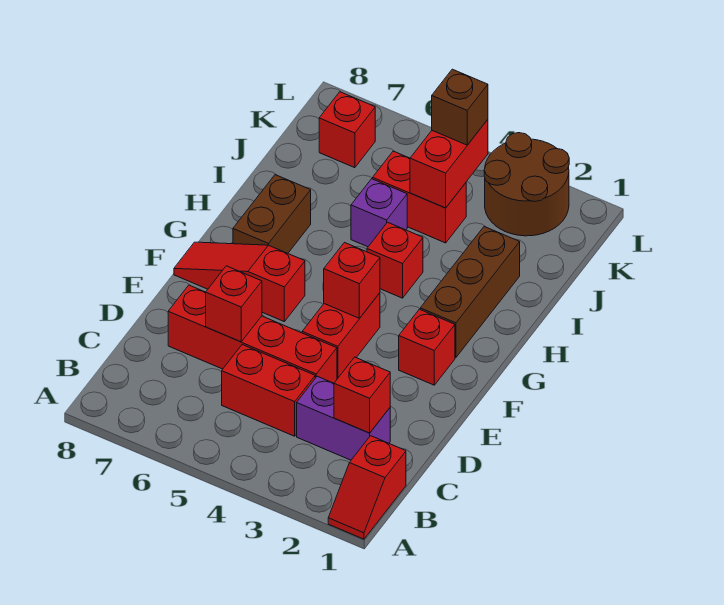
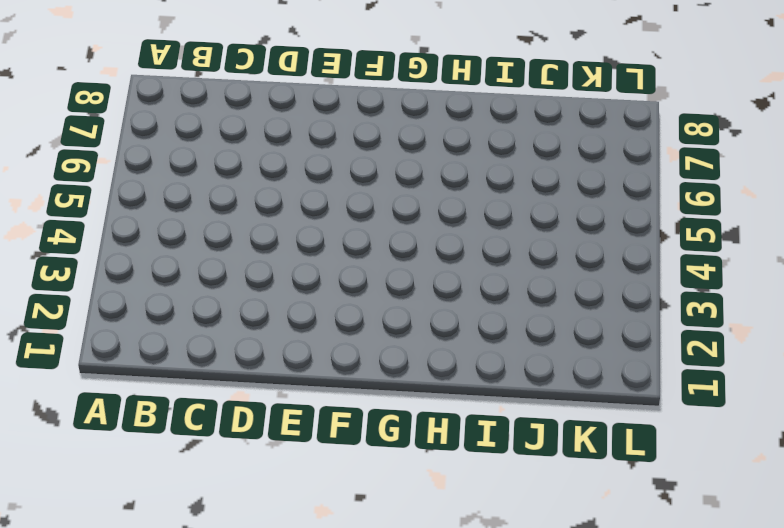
none -> red 1x2 slope [328,436,406,539]
none -> purple 1x2 brick [297,376,390,460]
none -> red 1x2 brick [222,345,315,436]

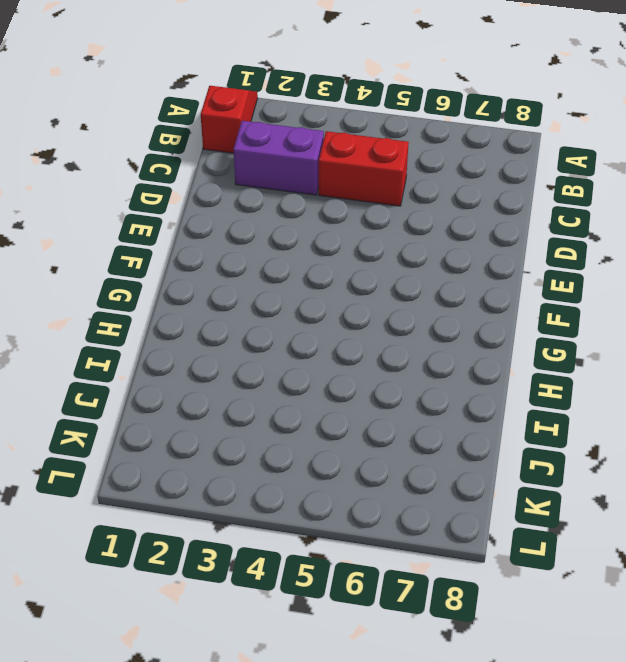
none -> red 1x4 brick [168,285,337,383]
none -> red 1x2 brick [302,293,380,379]
none -> red 1x1 brick [399,309,455,385]

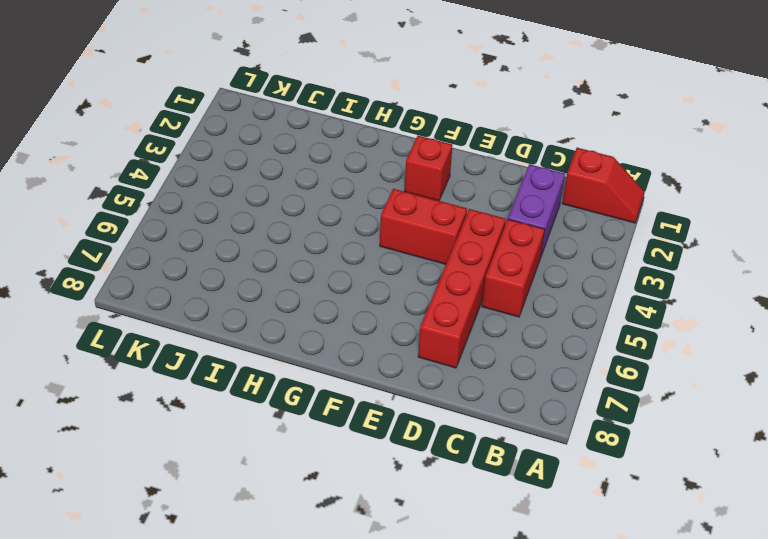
none -> red 1x3 slope [174,242,305,321]
none -> brown 1x3 brick [420,227,520,358]
none -> brown 1x2 brick [233,175,311,253]

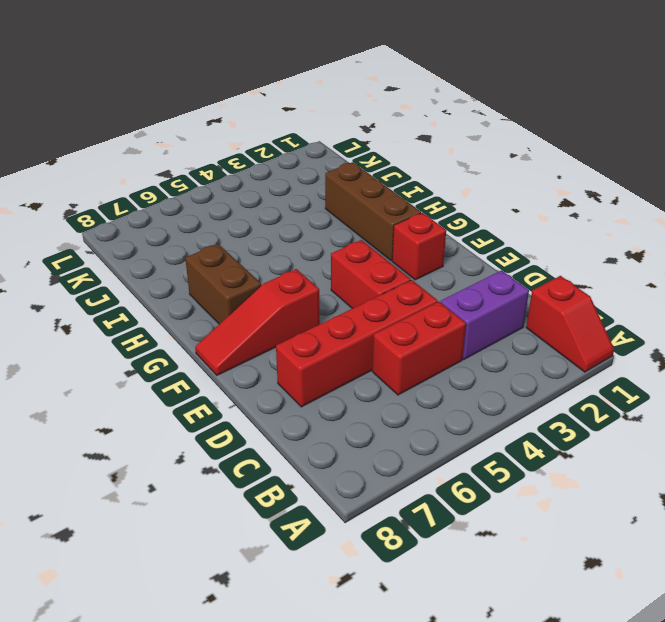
none -> red 1x1 brick [367,222,423,298]
none -> purple 1x1 brick [351,179,407,247]
none -> red 1x2 brick [373,151,466,243]

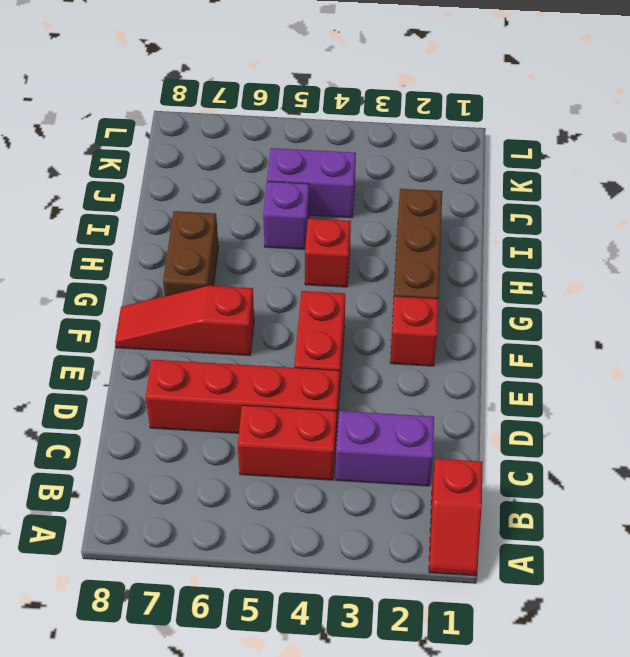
purple 1x2 brick [267,148,356,218] -> red 1x2 brick [373,151,466,243]
none -> brown 2x2 round brick [484,133,569,236]
none -> red 1x1 brick [319,92,375,168]
none -> red 1x1 brick [334,357,390,433]

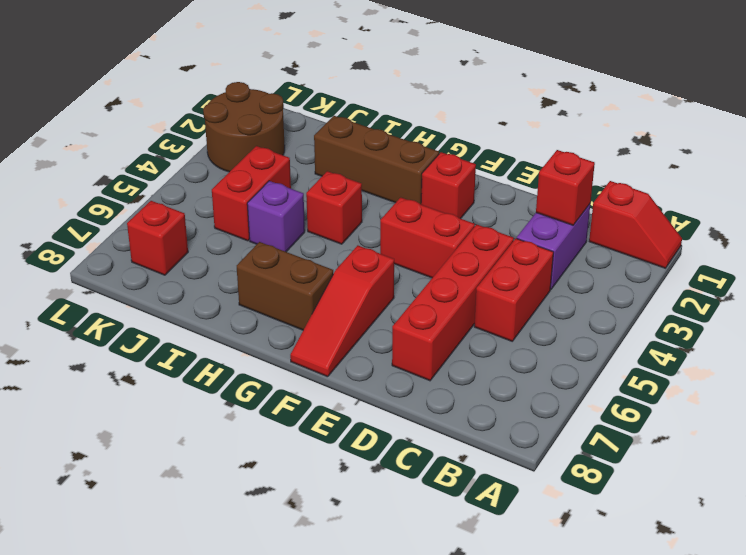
none -> red 1x1 brick [206,266,262,342]
none -> red 1x1 brick [324,243,380,318]
none -> red 1x2 brick [410,120,488,208]

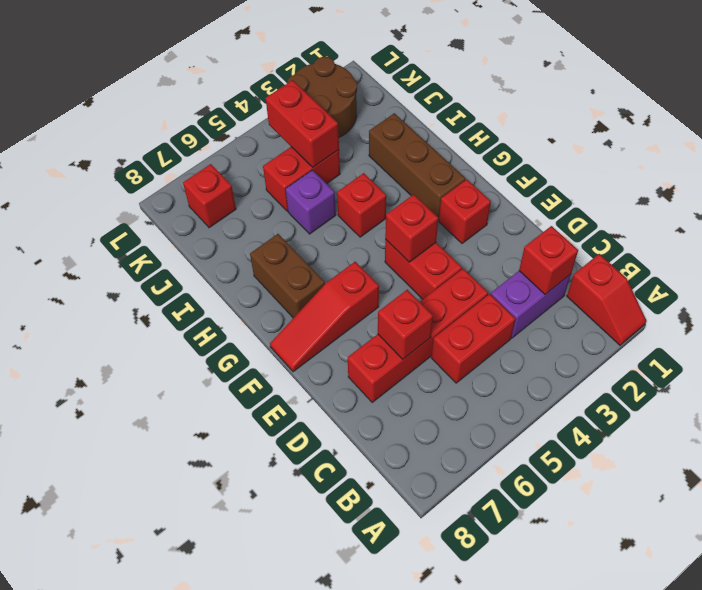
none -> brown 1x1 brick [432,69,488,145]

